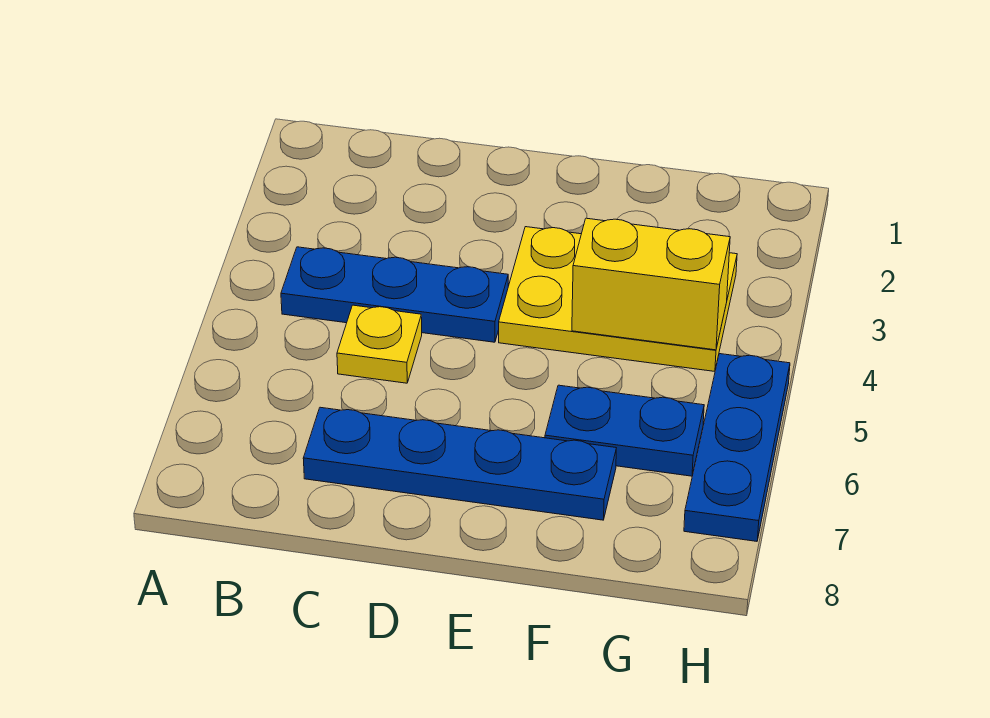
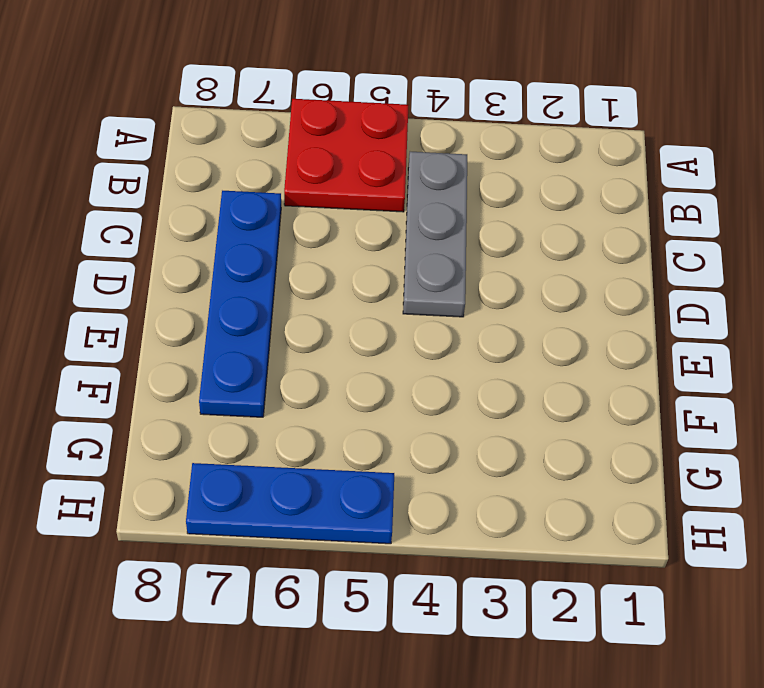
red 2x2 plate [284,99,409,212] -> none
grey 1x3 plate [403,152,467,317] -> blue 1x3 plate [281,247,508,342]
none -> yellow 1x1 plate [337,305,422,383]
none -> yellow 2x3 plate [499,227,737,371]

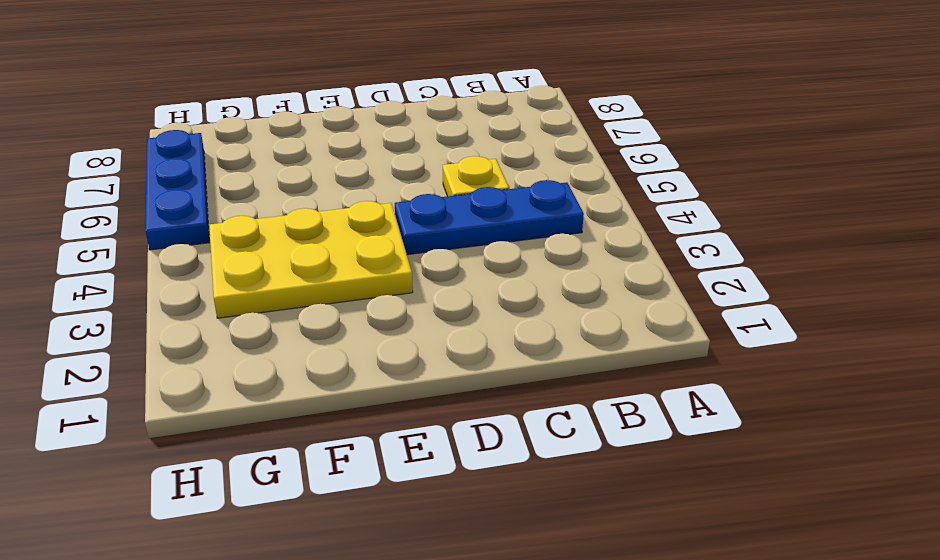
none -> blue 1x4 plate [303,407,616,520]
none -> blue 1x2 plate [545,385,704,476]

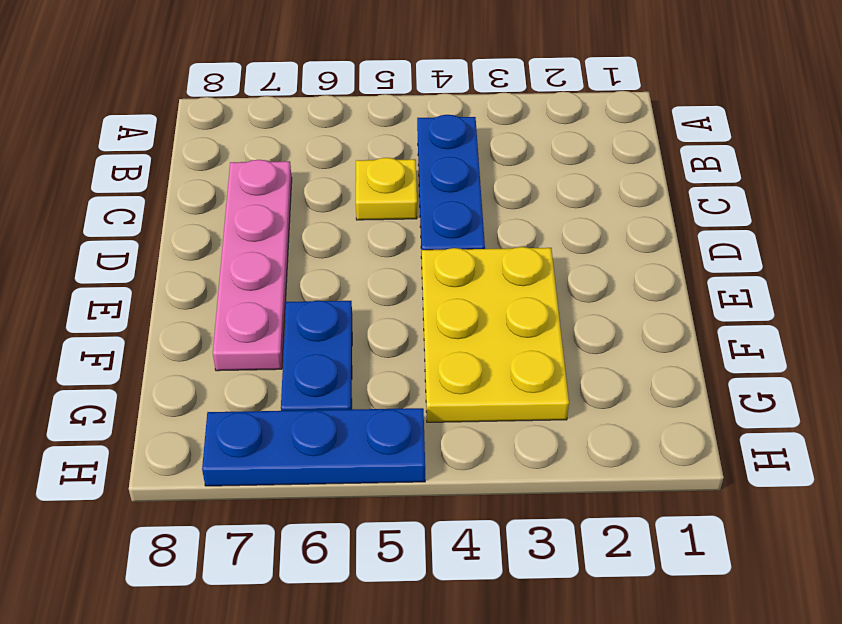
pink 1x4 plate [213,160,292,371] -> blue 1x4 plate [303,407,616,520]
none -> yellow 1x2 brick [572,218,730,350]

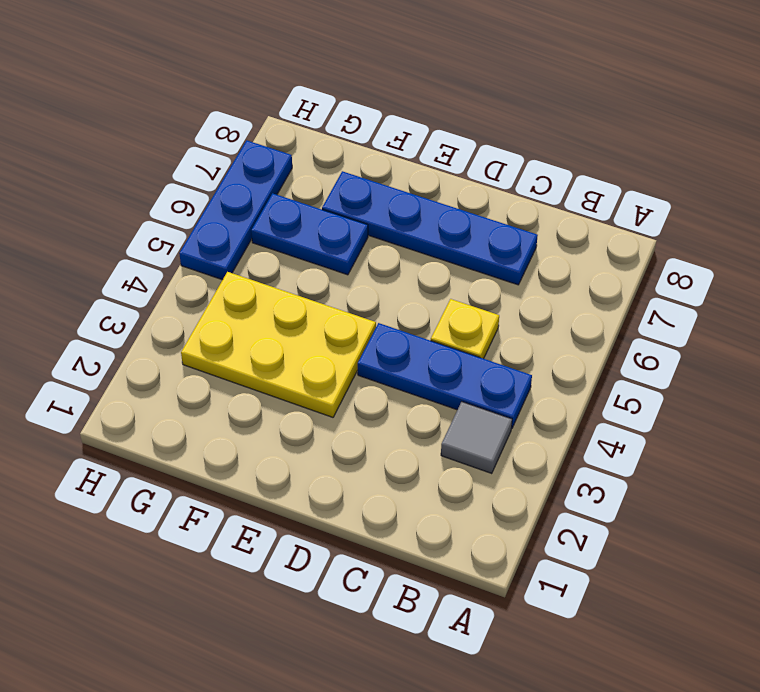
grey 1x1 tile [441,402,512,473] -> none
none -> yellow 1x2 brick [572,218,730,350]

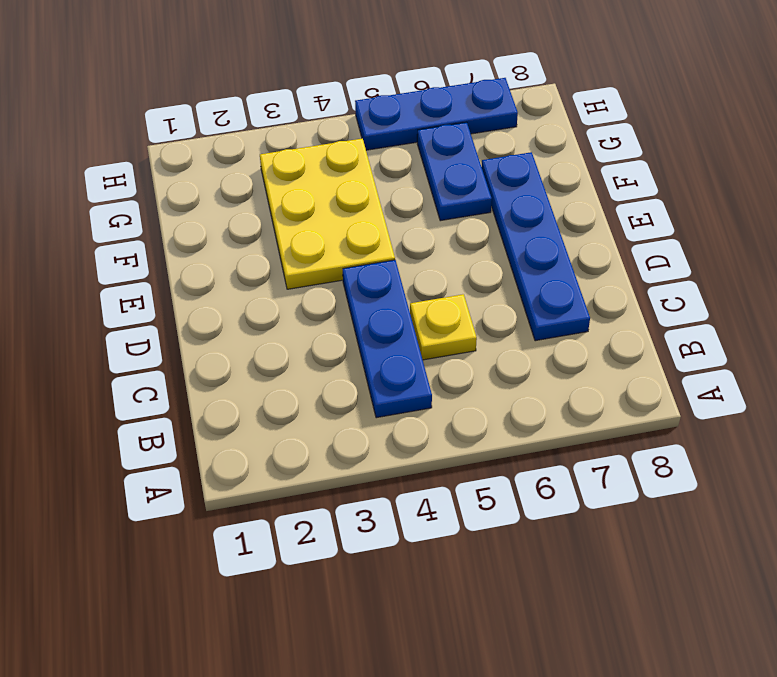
none -> yellow 1x2 brick [572,218,730,350]

